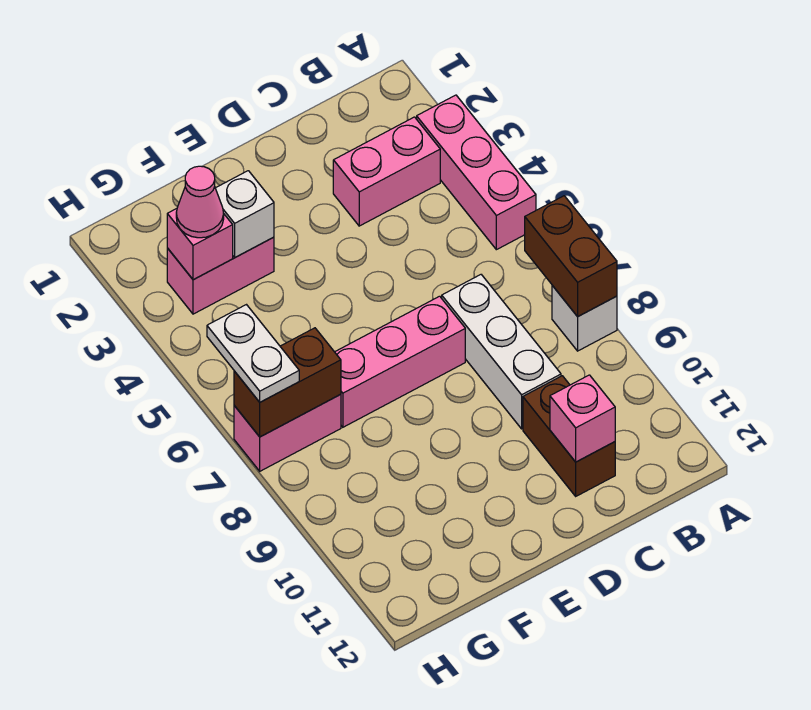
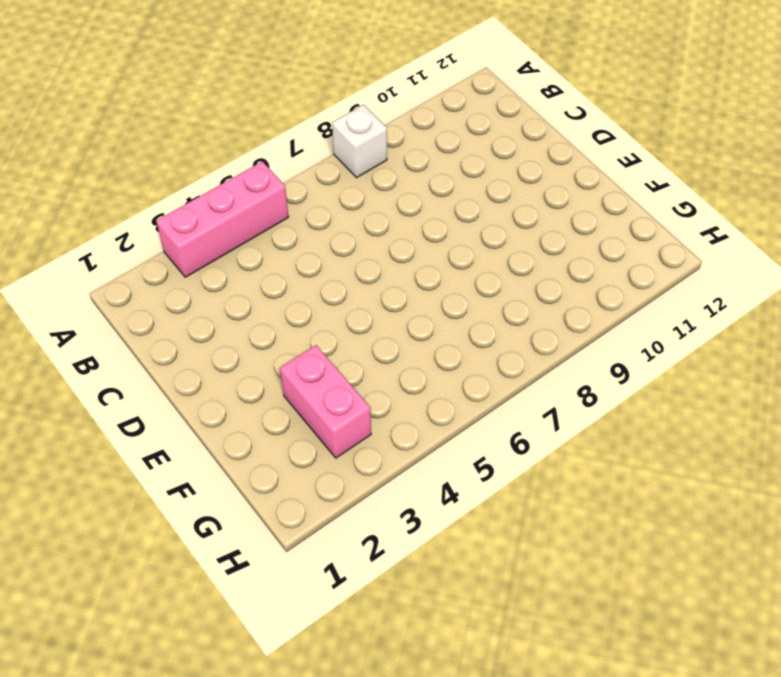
none -> pink 1x2 brick [333,117,440,226]
none -> white 1x3 brick [442,275,561,429]
none -> brown 1x2 brick [523,376,615,496]

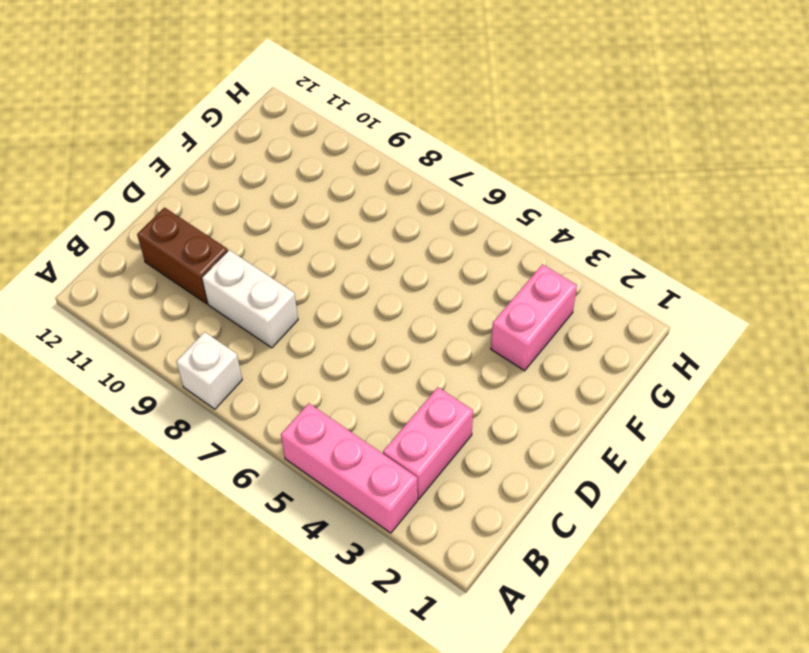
white 1x2 brick [202,250,298,348] -> white 1x3 brick [442,275,561,429]
none -> pink 1x3 brick [335,296,465,427]
none -> pink 1x2 brick [234,394,341,471]
none -> brown 1x2 brick [525,196,617,317]

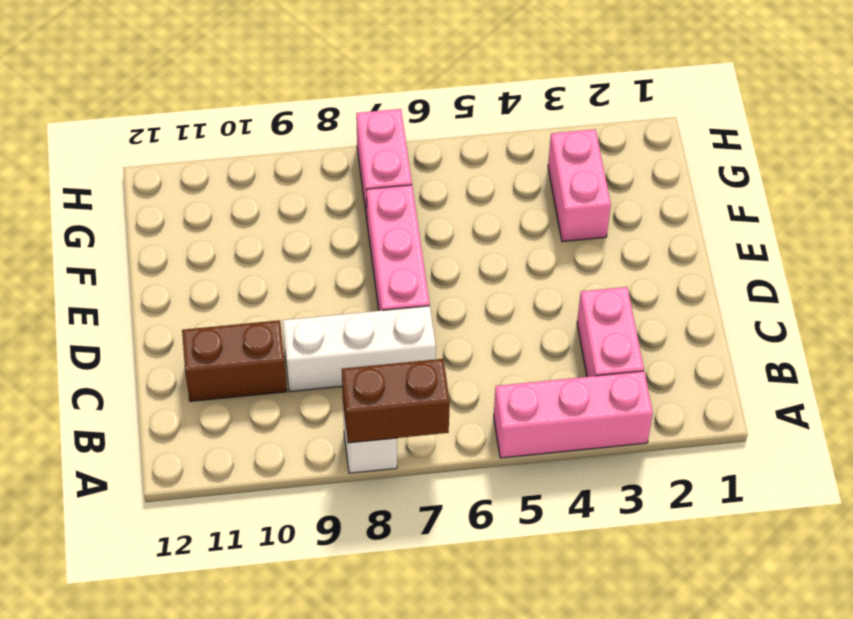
none -> pink 1x1 brick [550,375,615,462]
none -> white 1x1 brick [215,171,274,257]
none -> pink 1x1 brick [167,209,233,280]

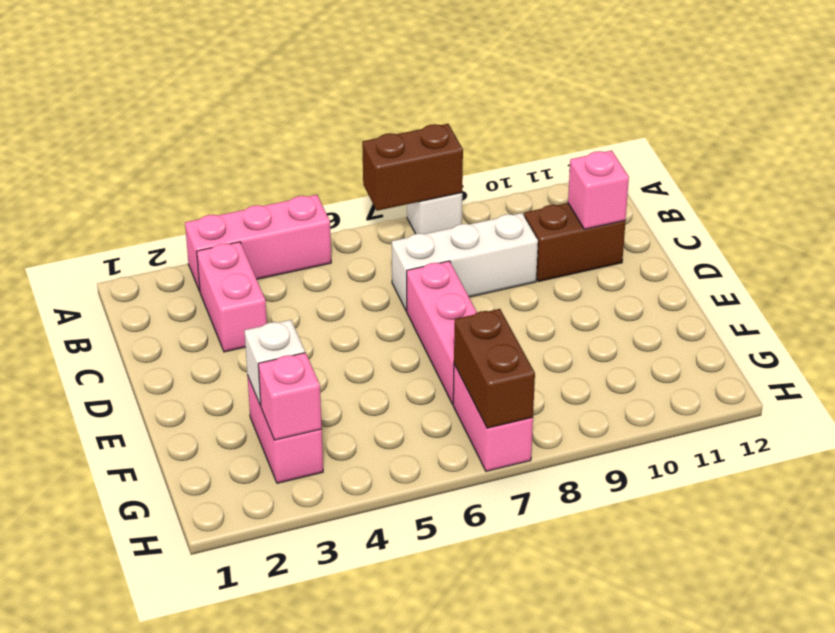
none -> pink 1x1 cone [176,166,224,238]
none -> white 1x2 plate [207,305,299,402]

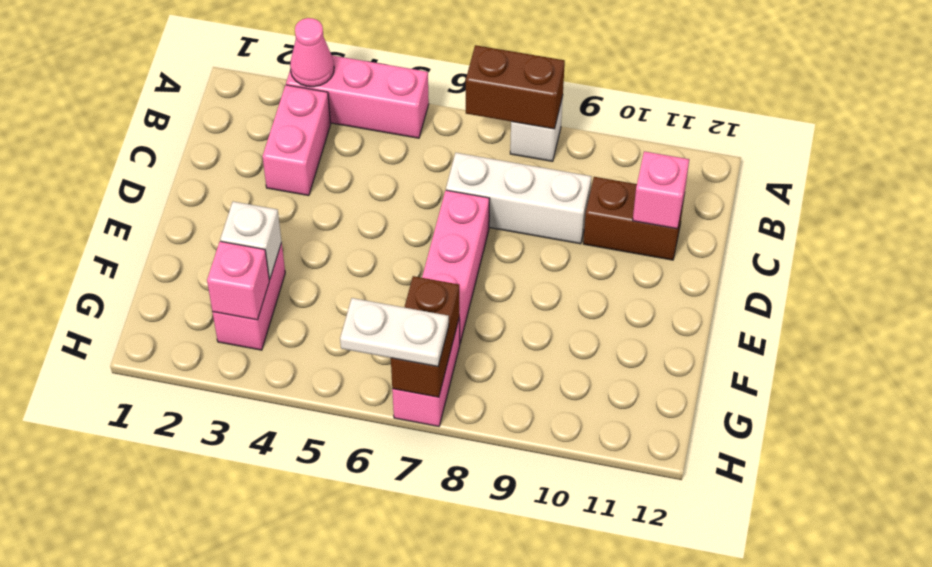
pink 1x1 cone [290,18,334,87] -> pink 1x1 cone moved to [176,166,224,238]

